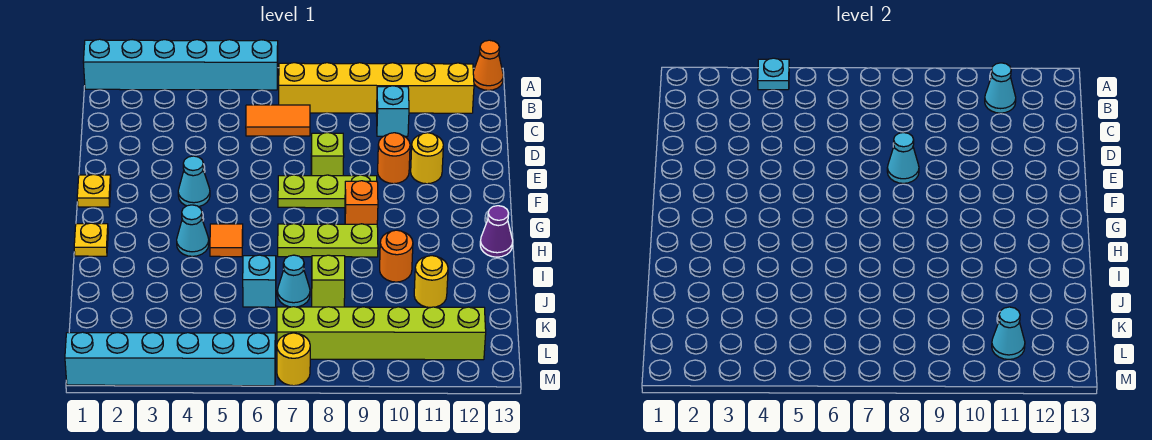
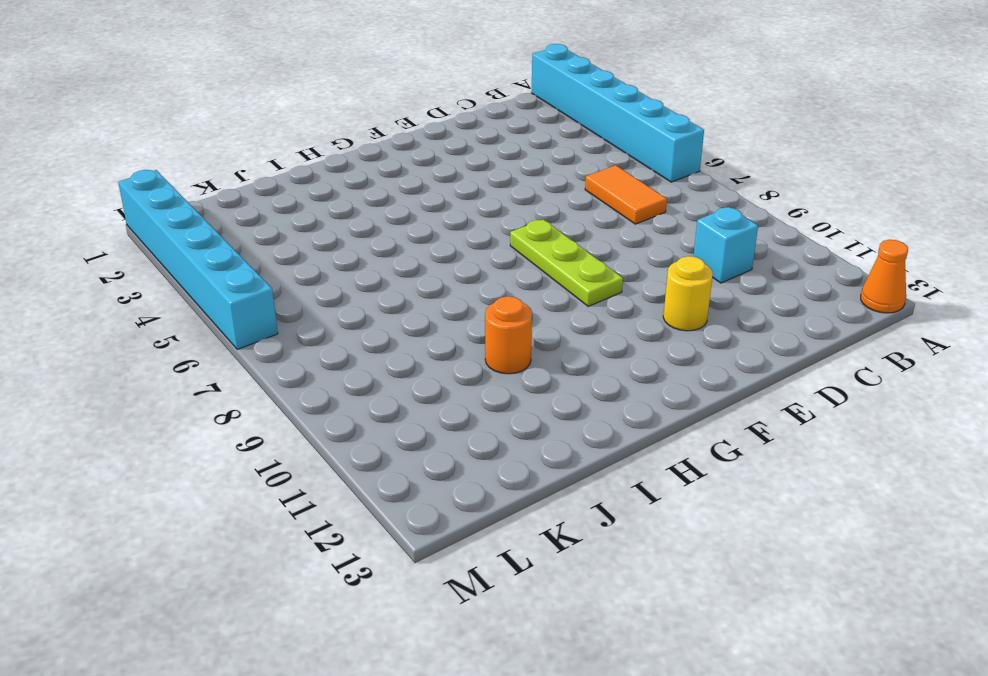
none -> yellow 1x6 brick [279,63,474,113]
none -> lime 1x1 brick [311,133,344,176]
none -> orange 1x1 round brick [378,133,410,184]

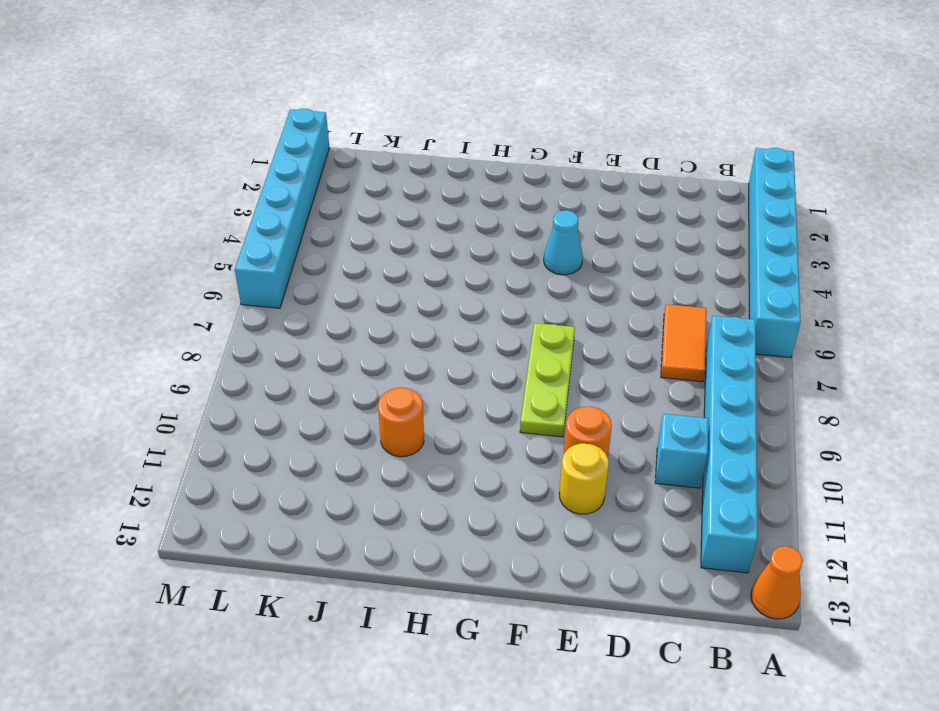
cyan 1x6 brick [701,316,757,573] -> yellow 1x6 brick [279,63,474,113]
none -> lime 1x1 brick [311,133,344,176]
none -> yellow 1x1 plate [77,175,111,207]
none -> orange 1x1 brick [345,181,378,224]

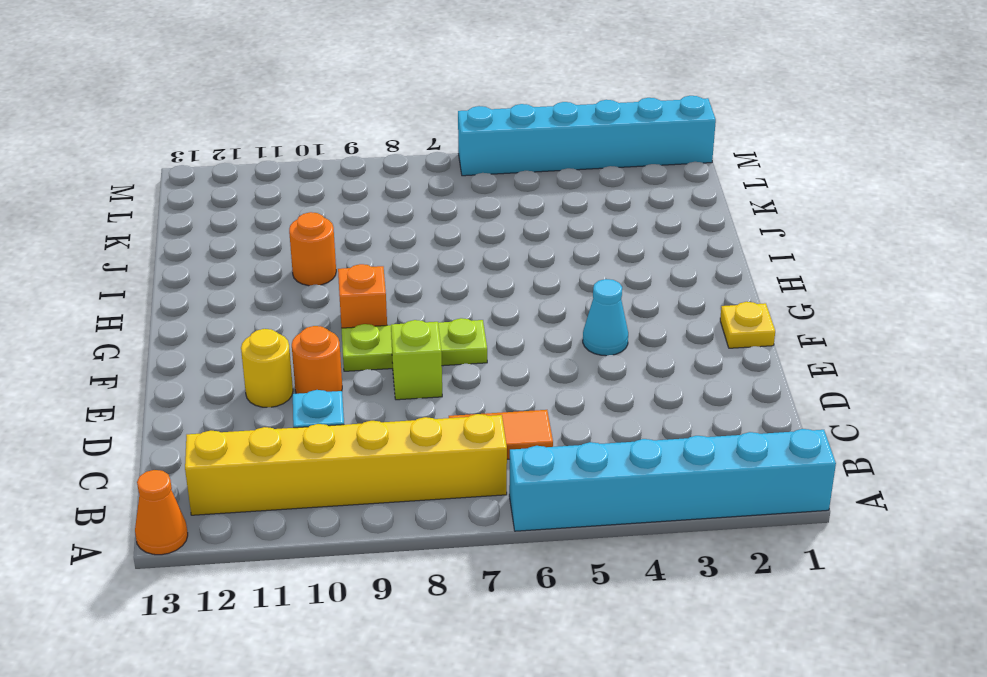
none -> yellow 1x1 plate [74,223,108,256]
none -> cyan 1x1 cone [177,205,209,256]
none -> orange 1x1 tile [210,224,243,257]

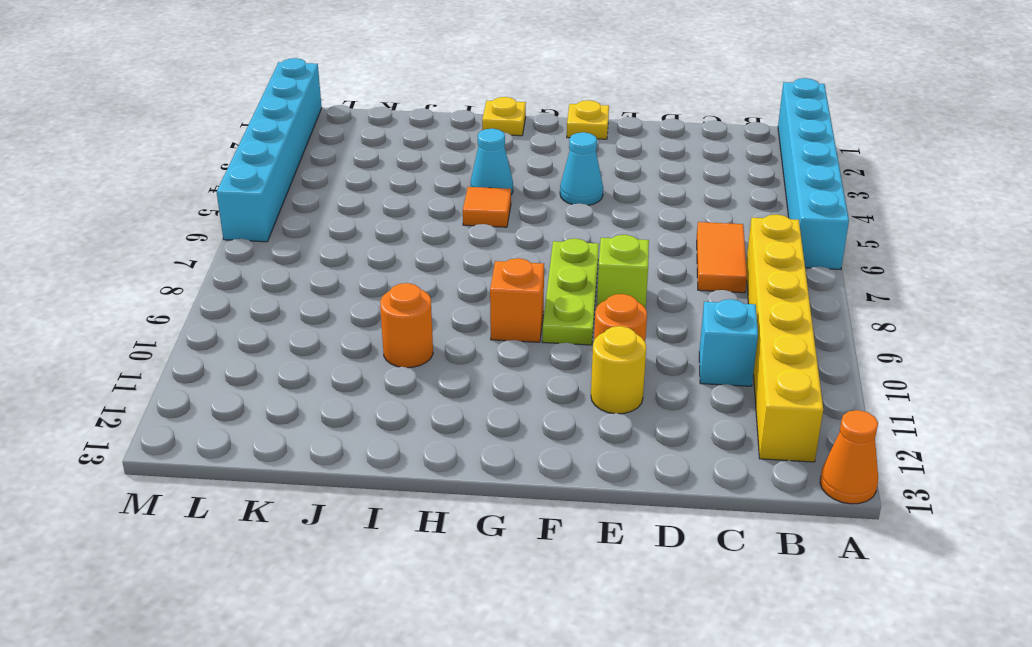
none -> lime 1x3 plate [278,224,378,257]
none -> purple 1x1 cone [480,206,513,257]
none -> cyan 1x1 brick [243,255,276,307]

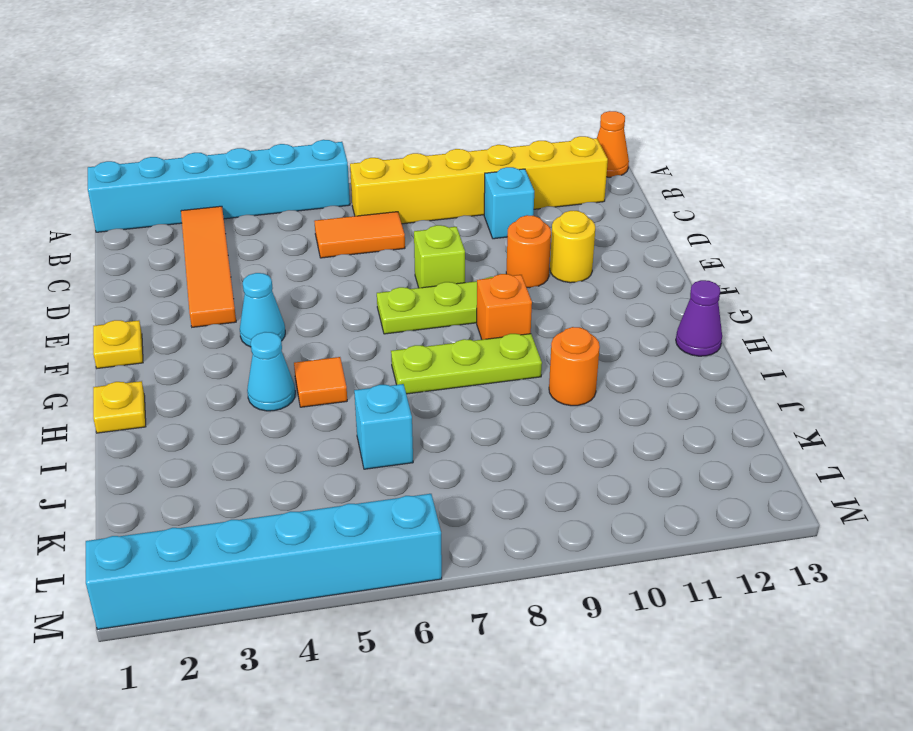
orange 1x4 tile [181,206,236,327] -> none
none -> cyan 1x1 cone [277,255,310,307]
none -> lime 1x1 brick [312,255,345,307]
none -> yellow 1x1 round brick [414,256,448,307]

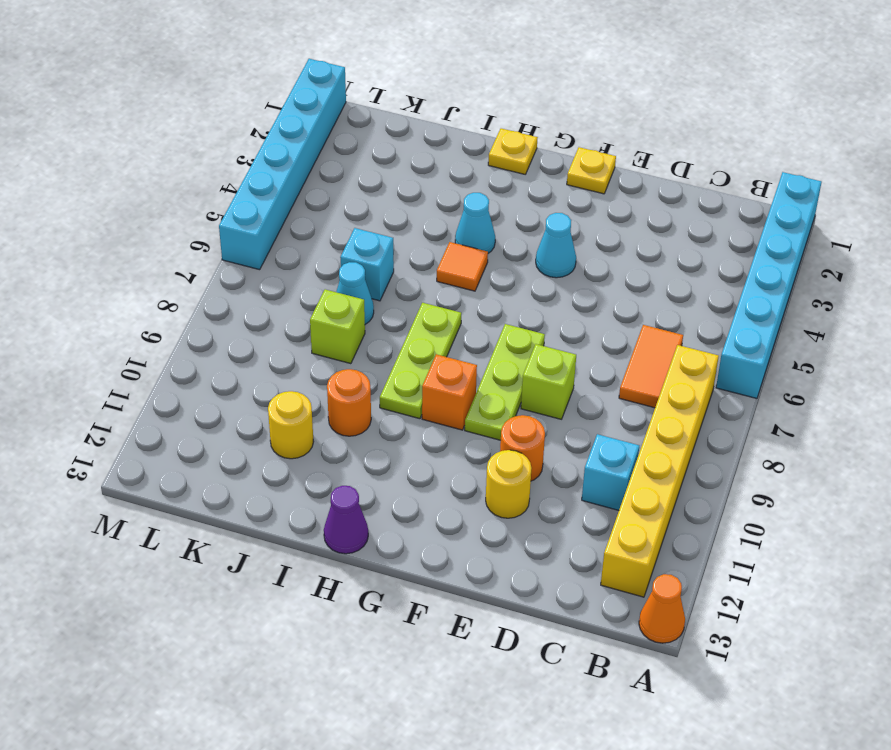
none -> lime 1x6 brick [277,307,486,360]
none -> yellow 1x1 round brick [277,333,310,386]
none -> cyan 1x1 plate [758,58,789,90]

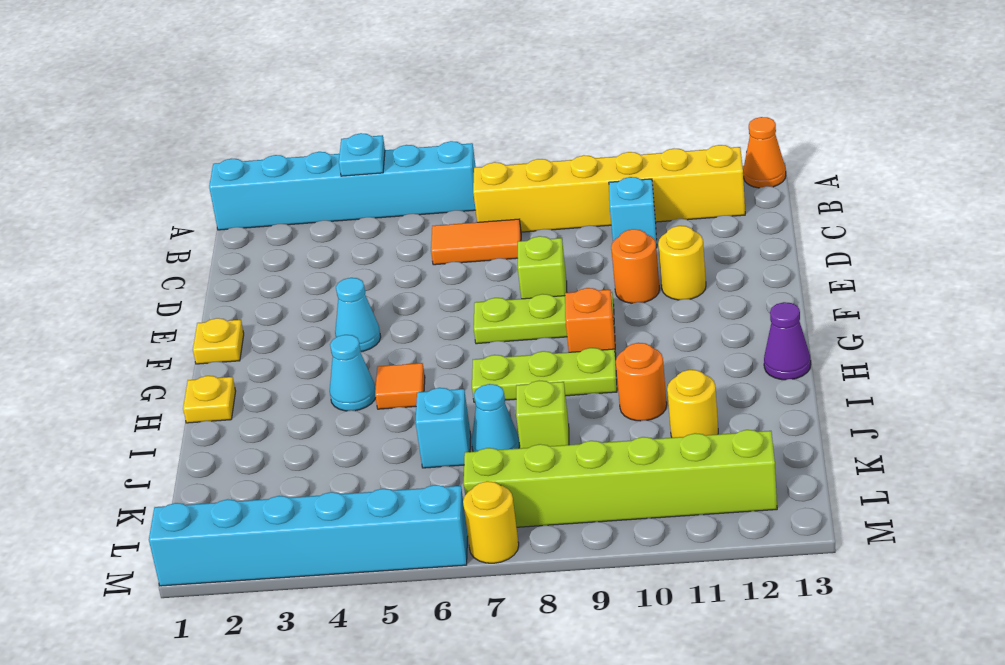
none -> cyan 1x1 cone [985,63,1016,113]
none -> cyan 1x1 cone [887,133,919,183]
none -> cyan 1x1 cone [992,307,1025,359]

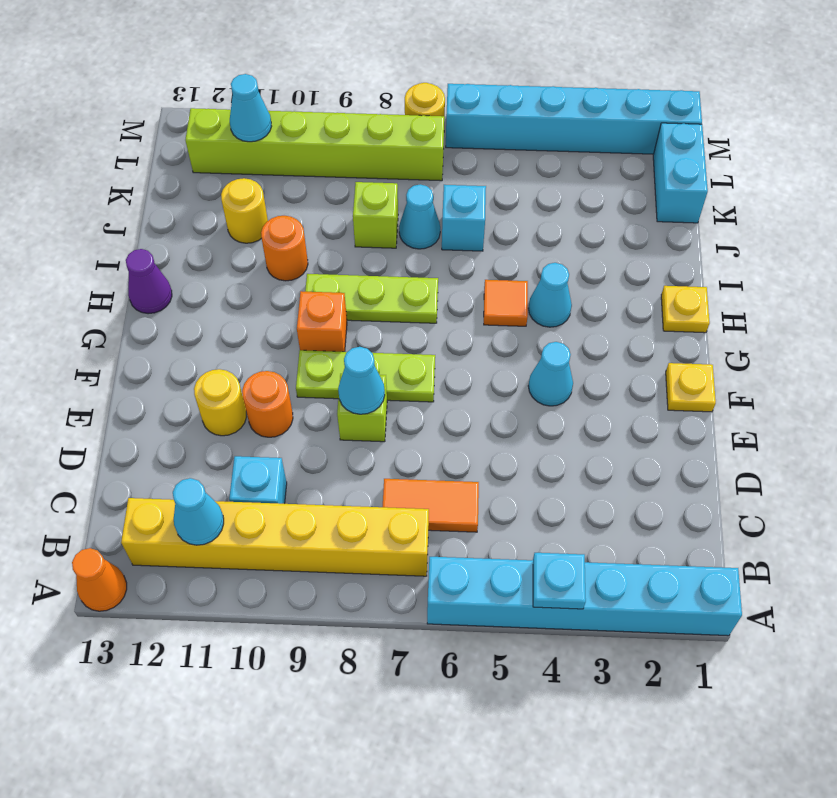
cyan 1x2 brick [653,123,708,223] -> none

